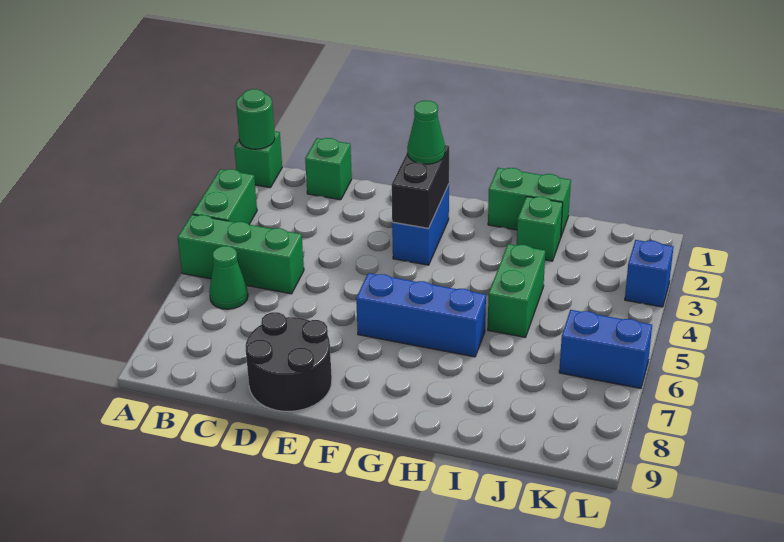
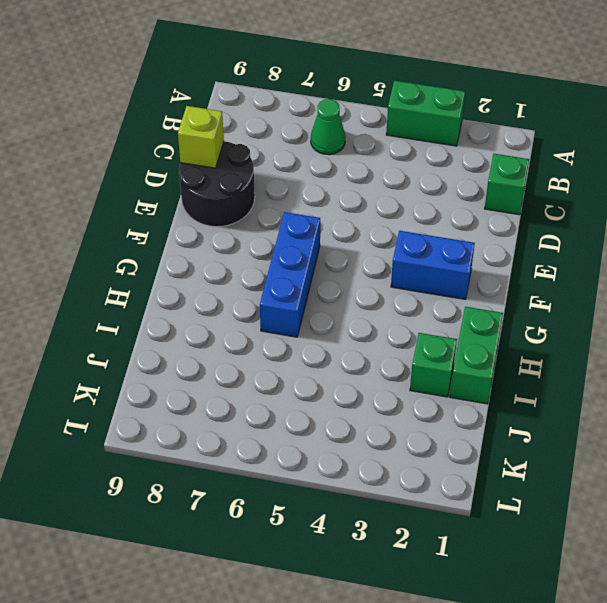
lime 1x1 brick [178,106,224,168] -> none
none -> green 1x1 brick [234,131,282,188]
none -> green 1x3 brick [178,215,304,294]
none -> green 1x2 brick [488,244,545,337]

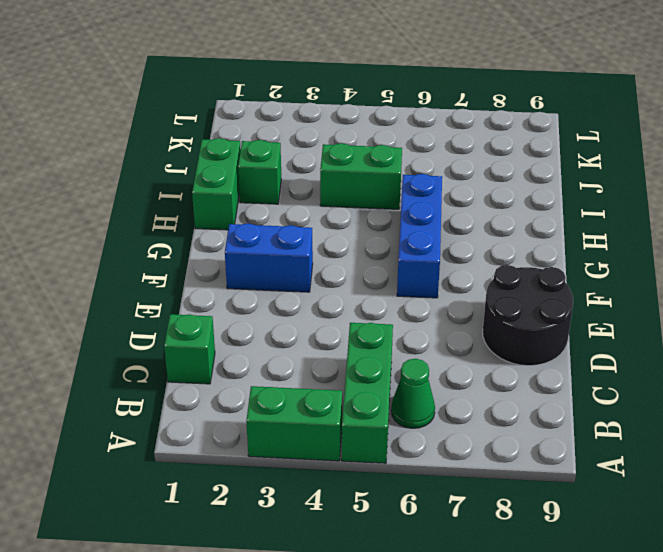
none -> green 1x1 brick [234,131,282,188]
none -> blue 1x2 brick [559,310,652,388]
none -> blue 1x1 brick [625,240,673,307]

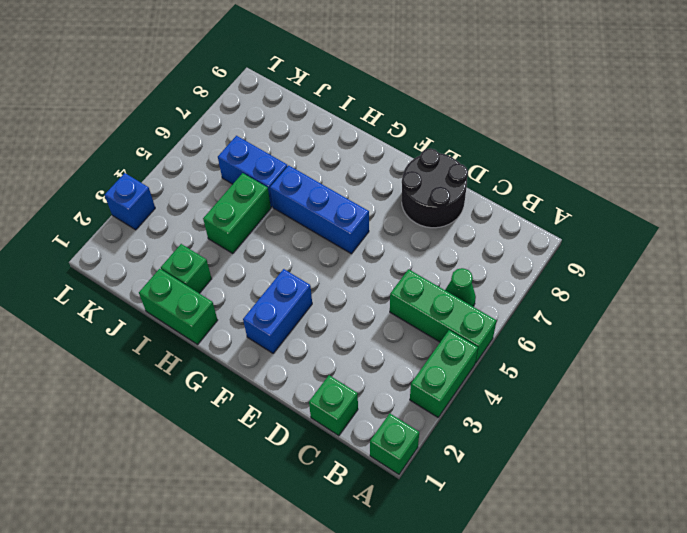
blue 1x2 brick [218,136,288,207] -> blue 1x2 brick moved to [559,310,652,388]
none -> green 1x1 round brick [236,89,275,149]
none -> black 1x2 brick [391,145,449,228]
none -> green 1x1 cone [407,101,445,164]

